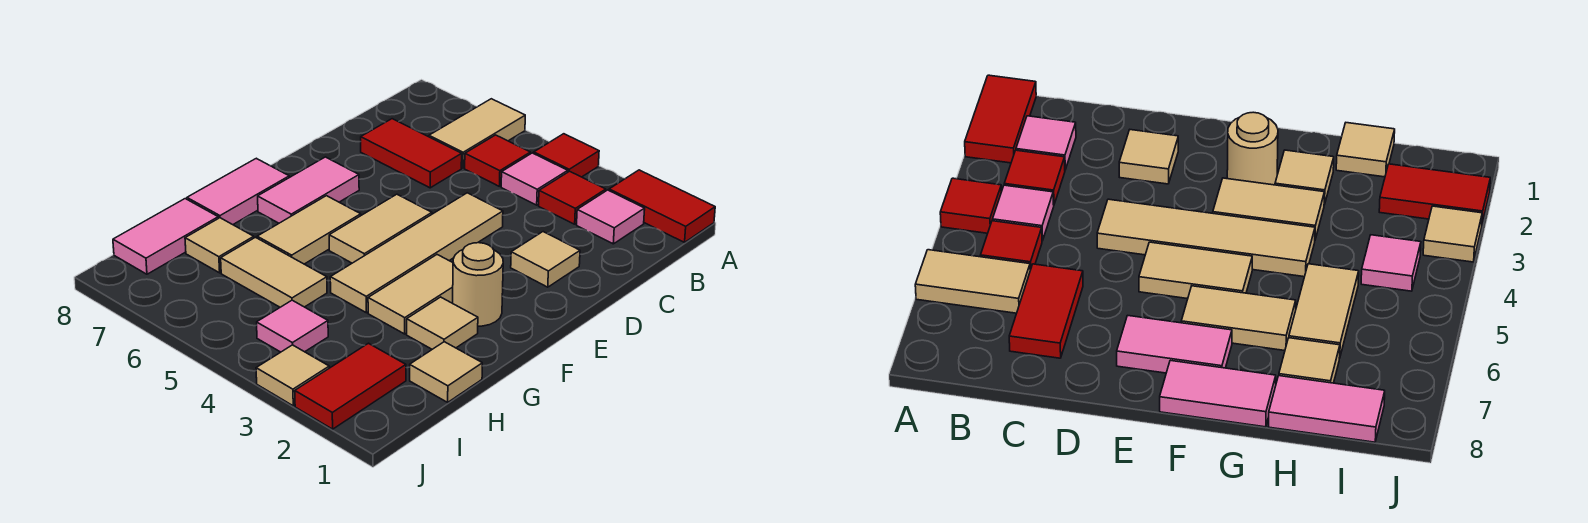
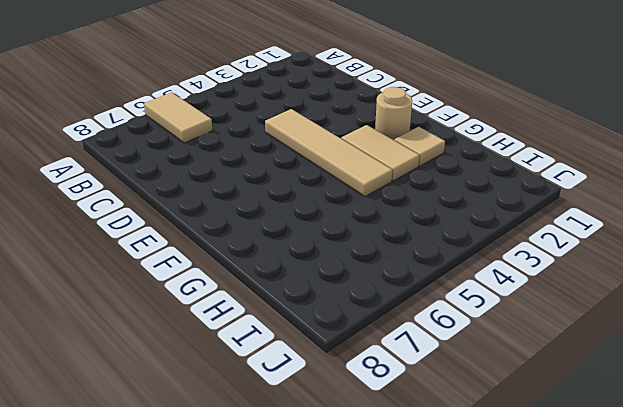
none -> red 1x2 tile [609,170,715,242]
none -> red 1x1 tile [534,134,599,177]
none -> pink 1x1 tile [577,190,645,244]

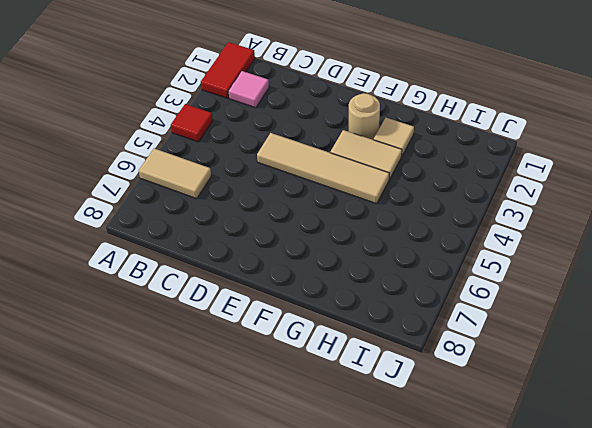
none -> red 1x1 tile [539,171,606,224]
none -> pink 1x1 tile [501,153,568,205]
none -> red 1x1 tile [465,135,530,186]

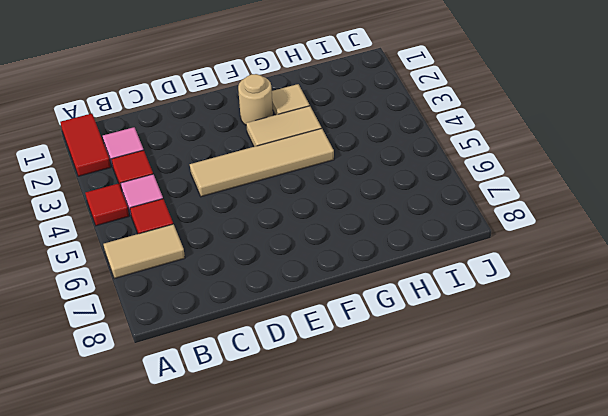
none -> red 1x2 tile [361,119,462,188]
none -> tan 1x1 tile [511,232,580,287]
none -> tan 1x2 tile [329,194,432,263]

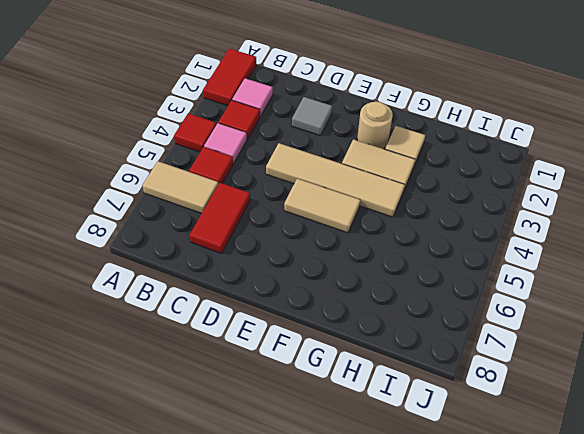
grey 1x1 tile [292,97,332,136] -> tan 1x1 tile [511,232,580,287]
none -> pink 1x2 tile [258,157,359,223]
none -> tan 1x2 tile [257,196,361,264]
none -> pink 1x2 tile [187,158,289,225]

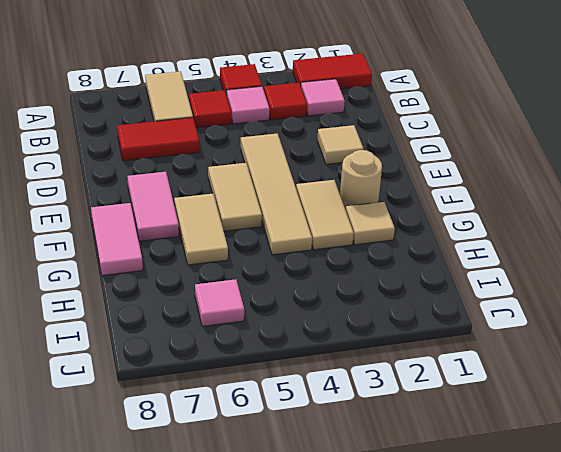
pink 1x1 tile [195,279,244,326] -> pink 1x1 tile moved to [257,300,328,352]
none -> tan 1x1 tile [410,342,482,402]
none -> tan 1x2 tile [221,237,327,307]
none -> tan 1x1 tile [185,218,254,273]

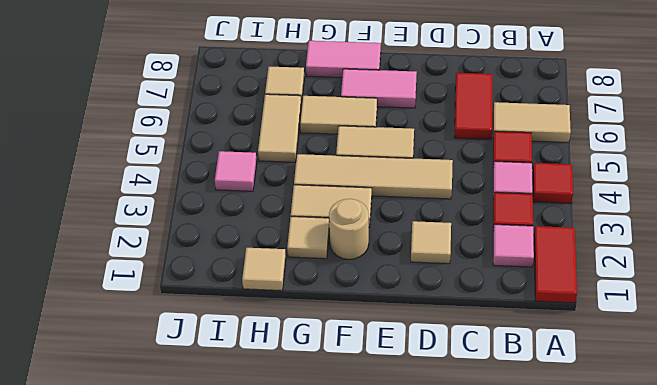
none -> pink 1x2 tile [113,199,218,274]
none -> red 1x2 tile [295,343,406,429]
none -> tan 1x1 tile [256,345,329,406]

